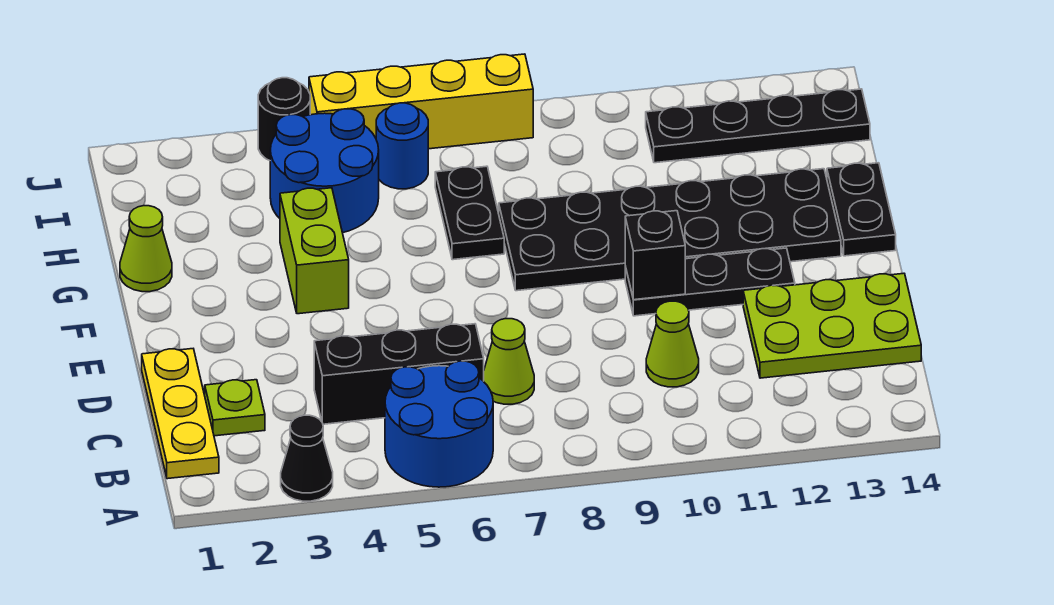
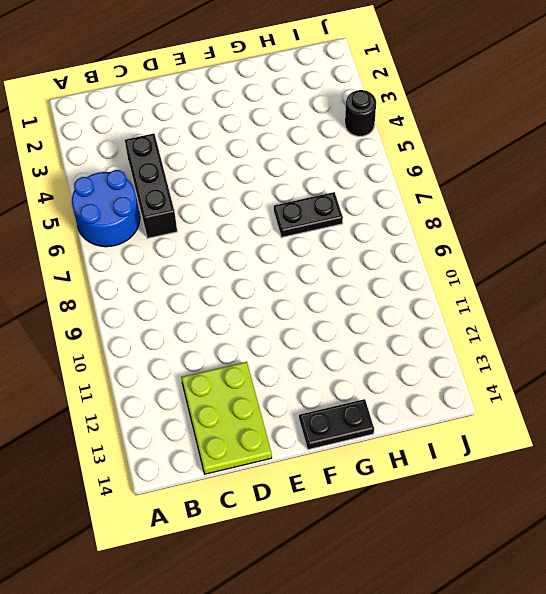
none -> black 1x1 cone [281,415,333,501]
none -> yellow 1x3 plate [142,349,219,479]
none -> lime 1x1 plate [205,380,265,436]

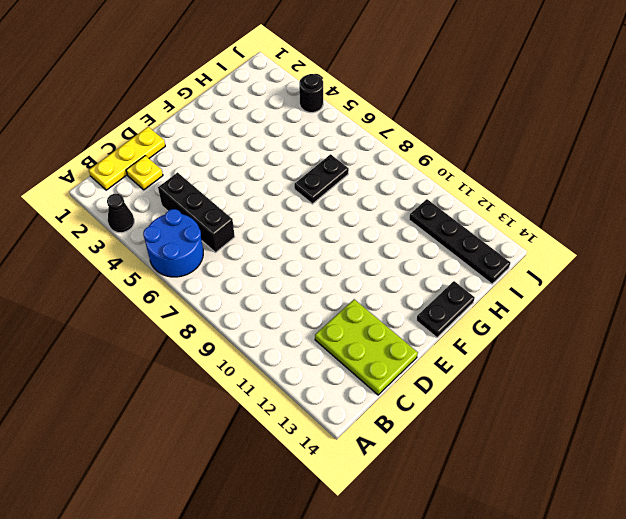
yellow 1x1 plate [126,156,163,190] -> lime 1x1 plate [205,380,265,436]
none -> lime 1x1 cone [484,319,534,404]
none -> lime 1x1 cone [646,301,699,387]
none -> black 1x3 plate [625,248,795,316]

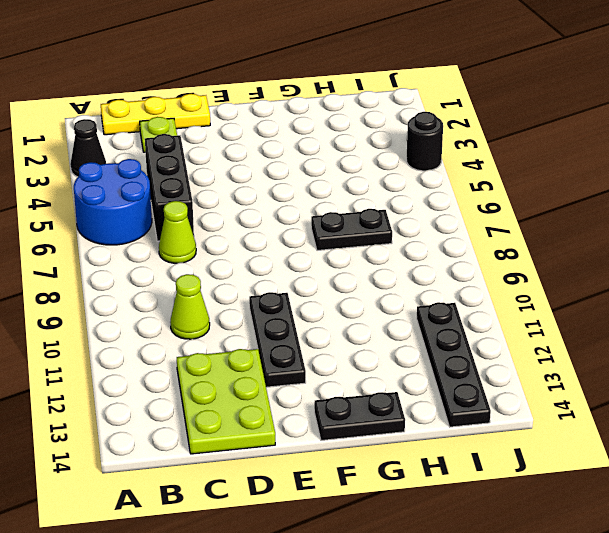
none -> lime 1x2 brick [280,188,349,314]
none -> black 2x6 plate [499,169,841,291]
none -> lime 1x1 cone [120,206,172,292]

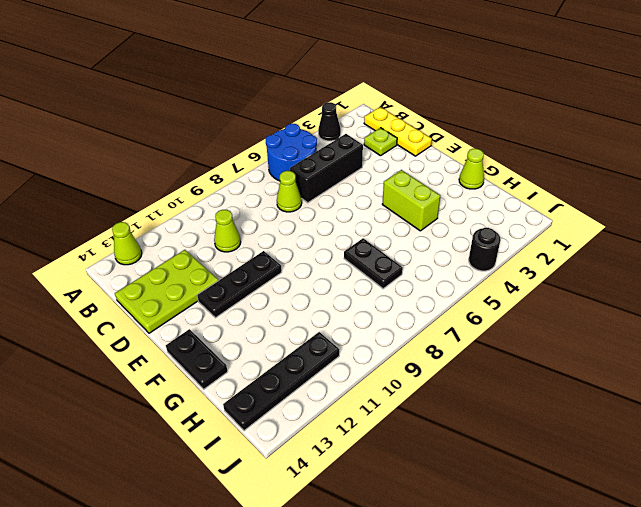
lime 1x1 cone [112,222,142,265] -> none
none -> black 2x6 plate [499,169,841,291]
none -> blue 2x2 round brick [270,109,379,233]
none -> blue 1x1 round brick [376,103,428,189]

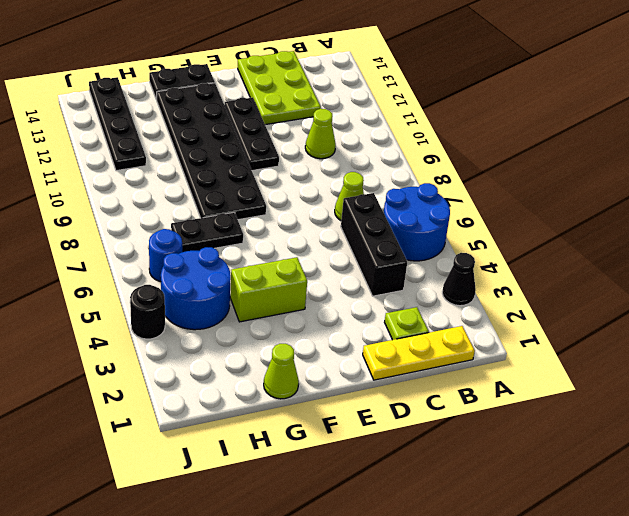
none -> yellow 1x4 brick [309,54,533,149]
none -> black 1x1 brick [625,211,685,300]

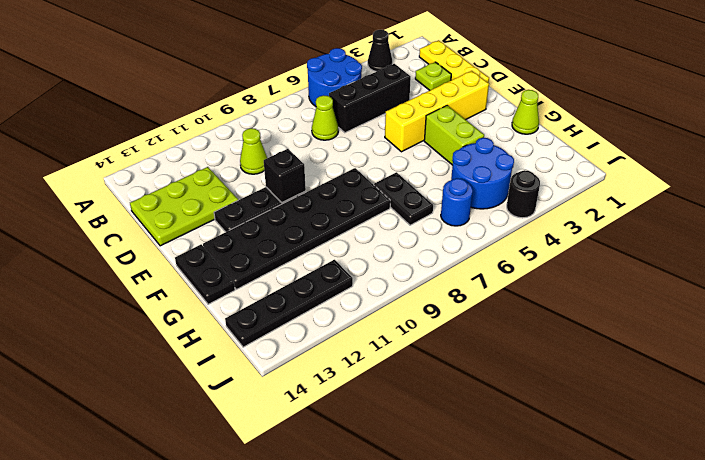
yellow 1x4 brick [385,71,489,152] -> yellow 1x4 brick moved to [309,54,533,149]

